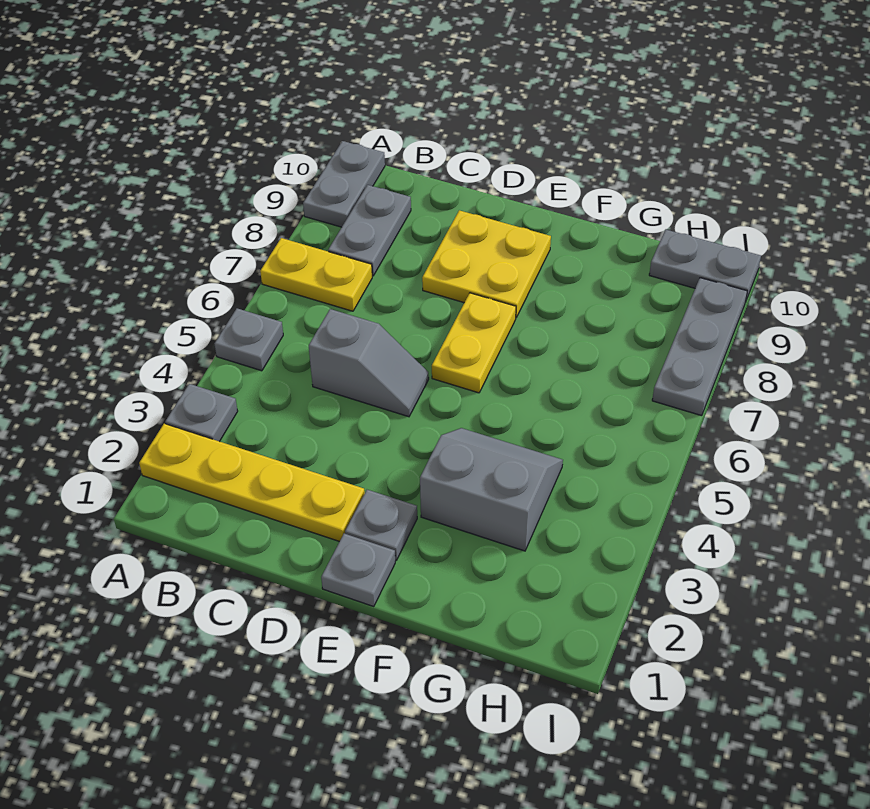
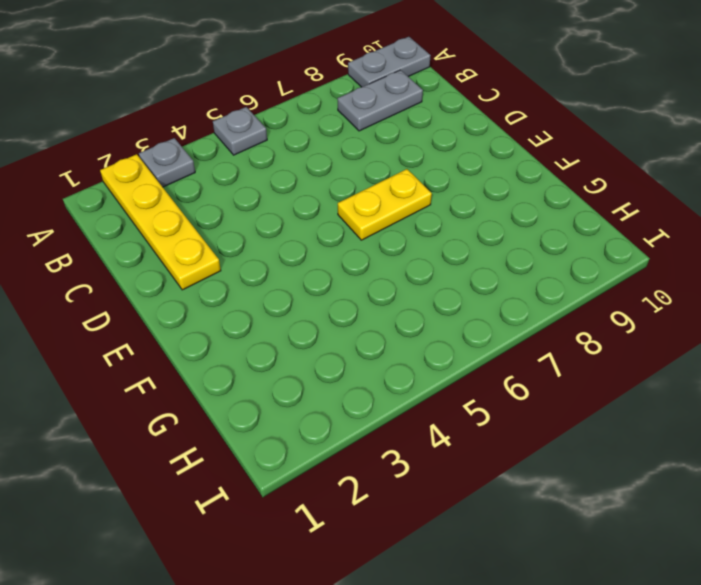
none -> yellow 1x2 plate [260,238,372,311]
none -> grey 1x2 slope [309,309,429,417]
none -> yellow 2x2 plate [422,210,551,317]

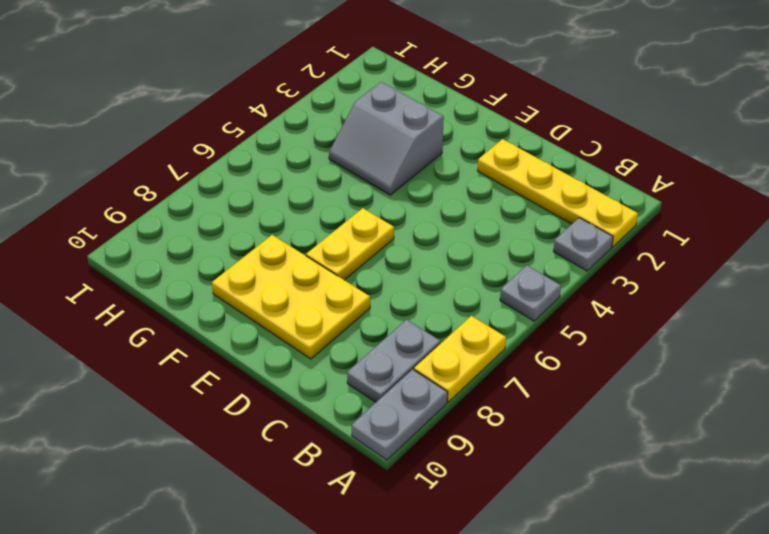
yellow 1x2 plate [414,316,506,402] -> yellow 1x2 plate turned to [260,238,372,311]
yellow 2x3 plate [212,235,370,359] -> yellow 2x2 plate [422,210,551,317]
none -> grey 1x2 slope [309,309,429,417]
none -> grey 1x1 plate [321,534,395,606]
none -> grey 1x1 plate [345,490,417,560]

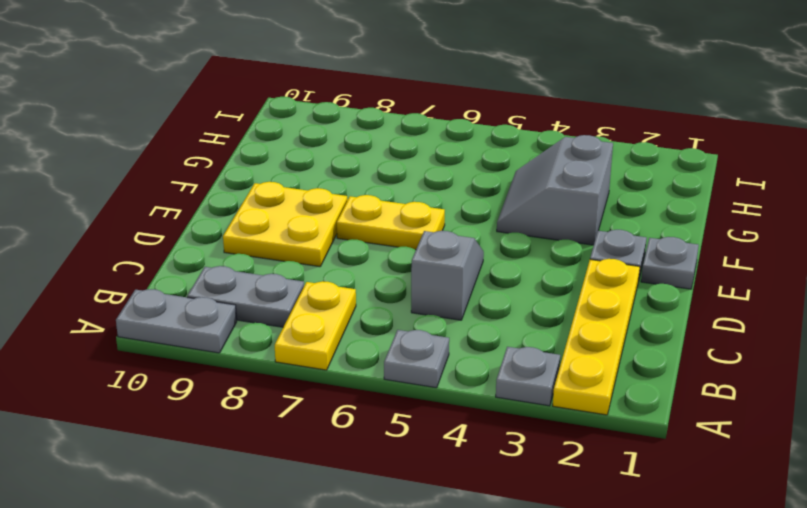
none -> grey 1x2 plate [649,230,761,300]
none -> grey 1x3 plate [652,278,747,416]

